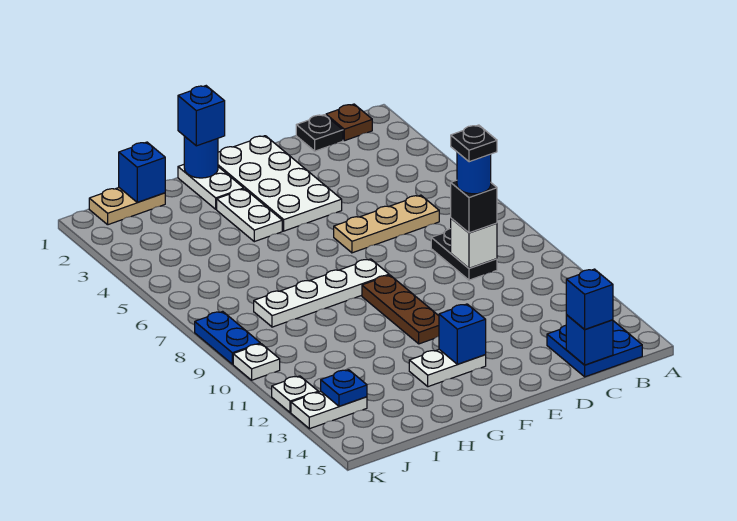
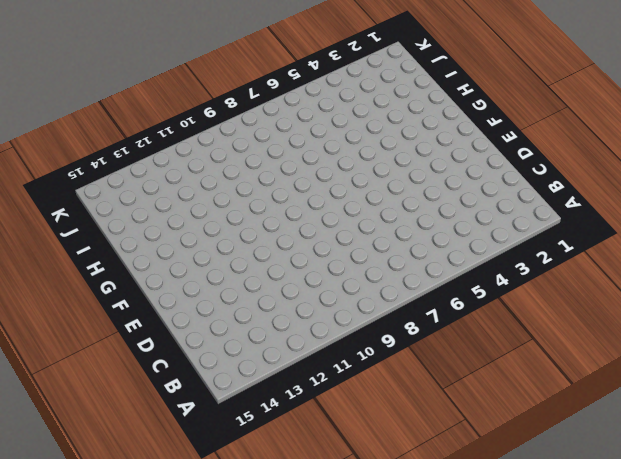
none -> brown 1x1 plate [326,104,372,141]
none -> blue 2x2 plate [547,321,642,377]
none -> black 1x1 plate [296,115,343,151]

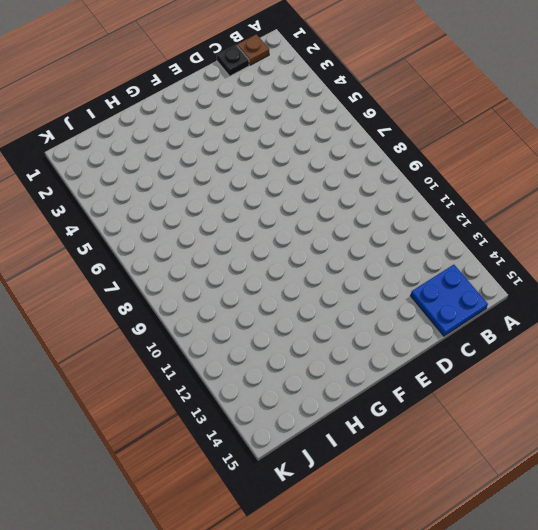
none -> tan 1x3 plate [334,195,439,253]
none -> black 1x2 plate [431,229,497,280]
none -> white 2x4 plate [218,136,342,231]

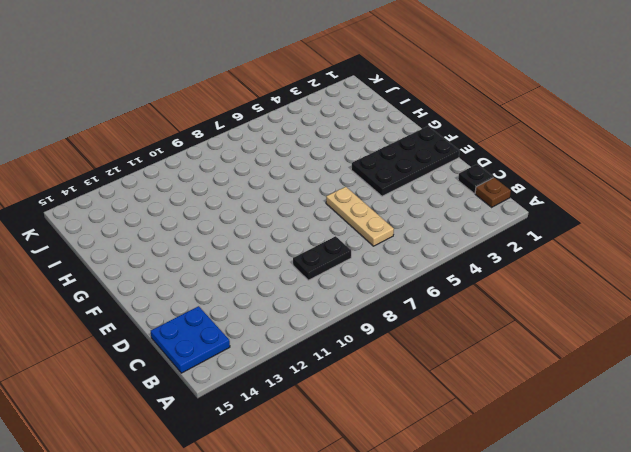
black 2x4 plate [351,126,459,196] -> white 2x4 plate [218,136,342,231]
none -> white 1x4 plate [254,259,389,327]
none -> brown 1x3 plate [362,275,439,344]
none -> white 1x2 plate [409,350,486,387]

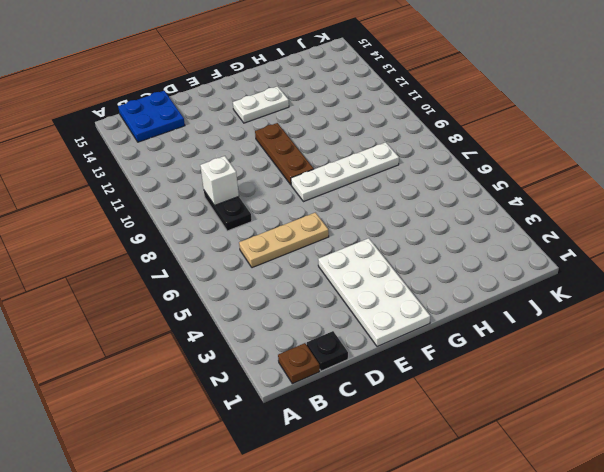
none -> white 1x2 plate [178,165,244,209]
none -> white 1x2 plate [217,189,282,242]
none -> tan 1x2 plate [89,188,165,225]

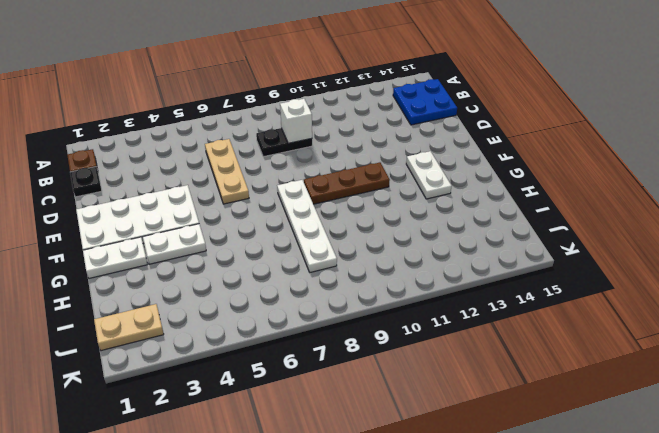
tan 1x2 plate [94,304,164,351] -> tan 1x2 plate turned to [89,188,165,225]
none -> white 1x2 plate [291,392,367,429]
none -> blue 1x2 plate [195,311,260,364]
none -> white 1x1 plate [233,344,280,380]

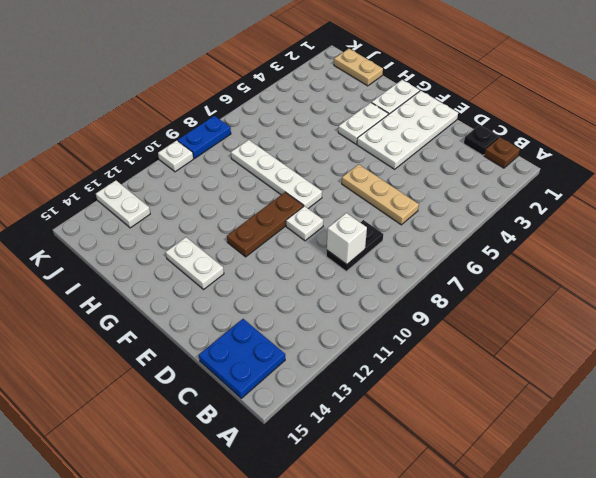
white 1x1 plate [286,206,323,241] -> white 1x1 plate moved to [272,376,318,413]
none -> blue 1x1 brick [566,315,613,365]
none -> blue 1x1 brick [439,304,486,364]
none -> blue 1x1 round brick [184,136,218,178]

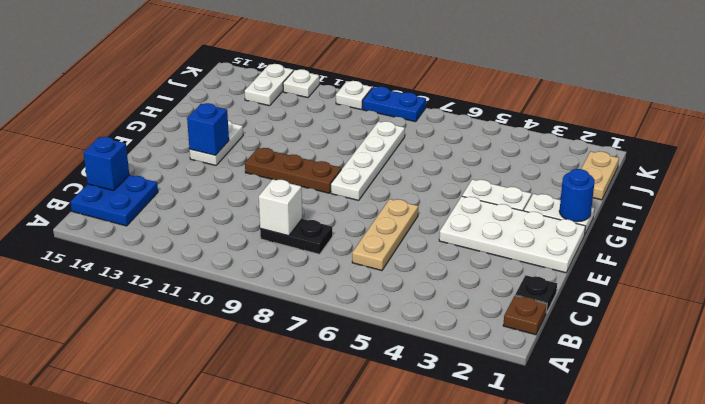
none -> blue 1x1 brick [119,142,165,202]
none -> blue 1x1 plate [321,370,367,406]
none -> black 1x1 brick [451,180,497,233]

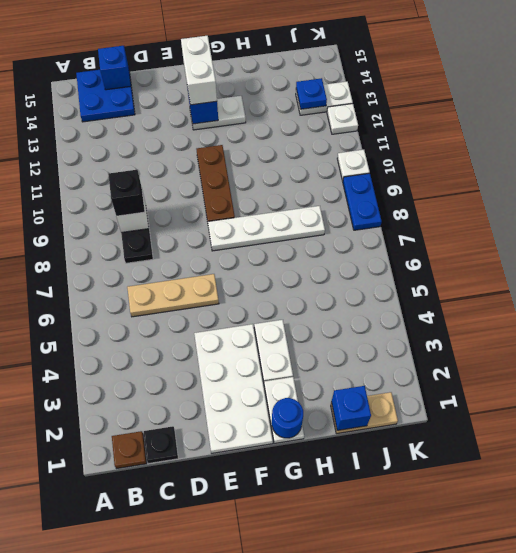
white 1x2 brick [181,36,217,105] -> none
none -> blue 1x1 brick [566,269,613,329]
none -> blue 1x1 brick [178,86,225,146]
none -> blue 1x1 round brick [457,152,491,194]

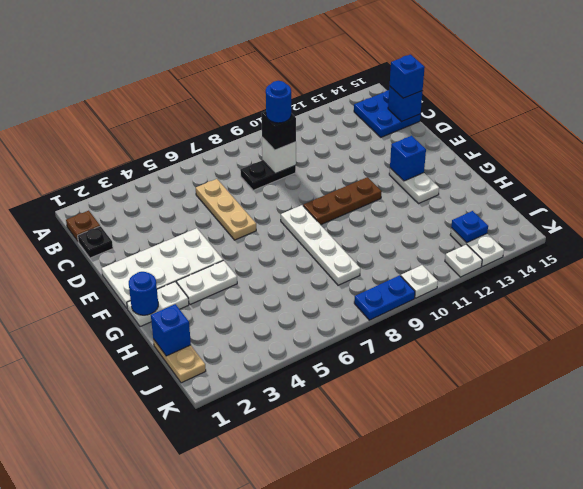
none -> blue 1x1 brick [178,86,225,146]
none -> black 1x1 plate [451,125,497,162]

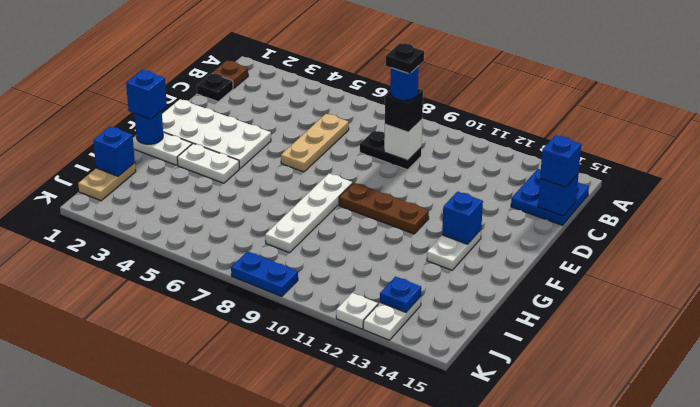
none -> white 1x1 plate [233,344,280,380]

